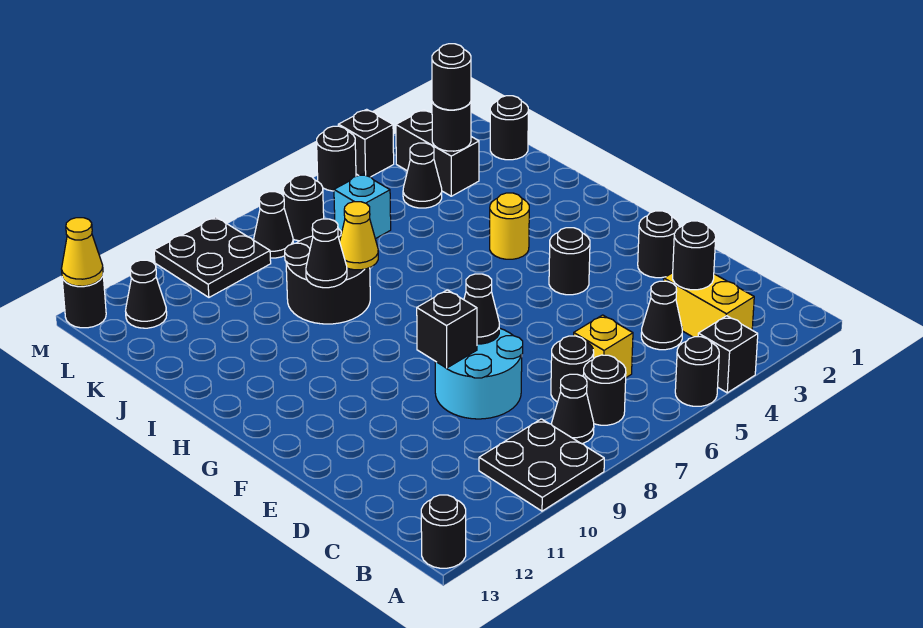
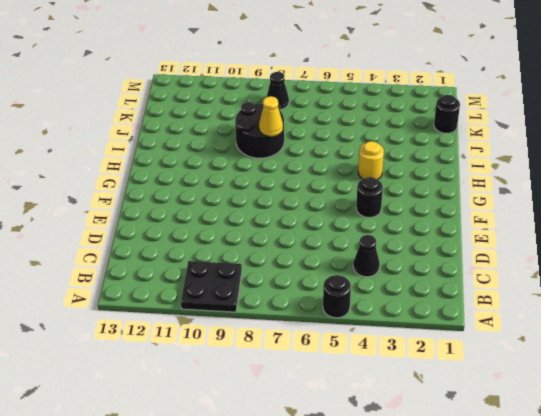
none -> black 1x1 brick [698,316,758,393]
none -> black 1x1 round brick [421,495,466,568]
none -> yellow 1x2 brick [664,273,754,337]
none -> black 1x1 round brick [583,355,626,425]

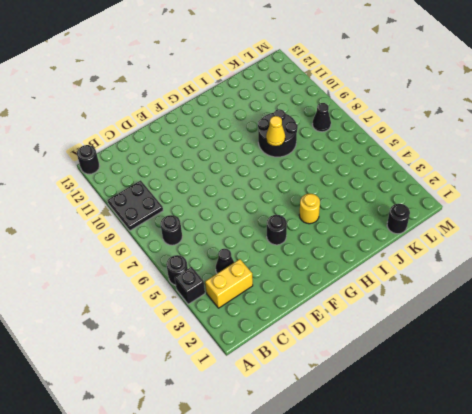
none -> black 1x1 cone [552,374,594,444]
none -> yellow 1x1 brick [574,315,633,377]
none -> black 1x1 round brick [551,336,594,402]
none -> cyan 2x2 round brick [435,328,523,419]

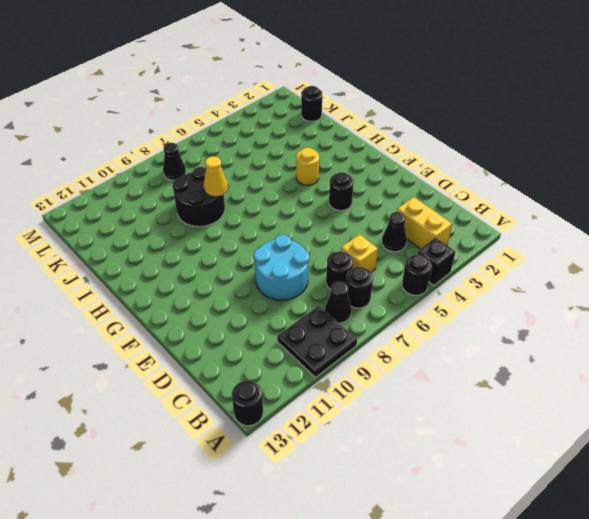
none -> black 1x1 round brick [638,211,679,278]
none -> black 1x2 brick [396,110,479,196]
none -> black 1x1 cone [403,143,442,208]
none -> cyan 1x1 brick [334,174,391,239]

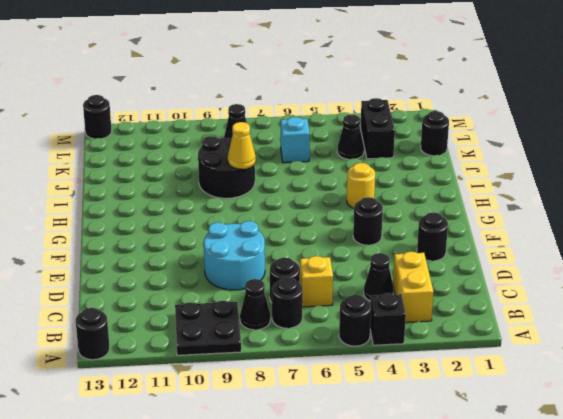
none -> black 1x1 round brick [283,175,324,241]
none -> black 2x2 plate [154,217,271,297]
none -> black 1x1 cone [126,260,167,328]
none -> black 1x1 brick [338,109,394,177]

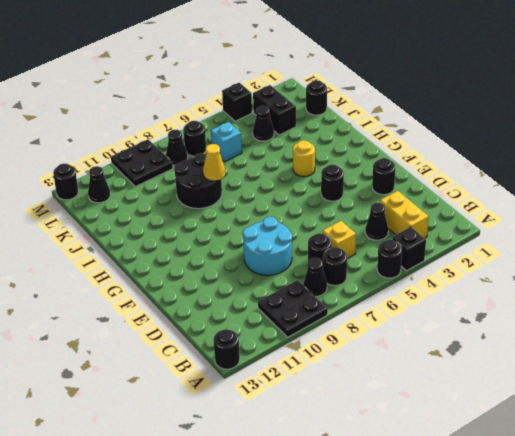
none -> black 1x1 round brick [317,126,356,191]
none -> black 1x1 round brick [673,221,716,290]
none -> black 1x1 cone [464,274,499,344]
none -> black 1x1 brick [417,290,477,368]

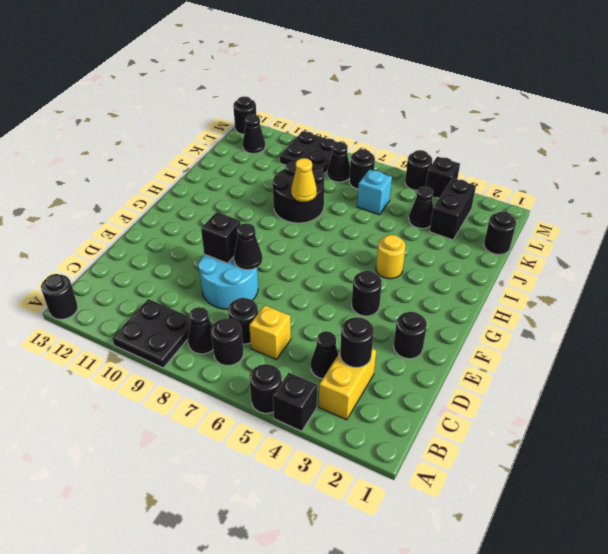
none -> black 1x1 cone [306,219,347,288]
none -> black 1x1 round brick [432,102,471,151]
none -> yellow 1x1 cone [62,218,103,286]
none -> black 1x1 round brick [432,44,471,110]

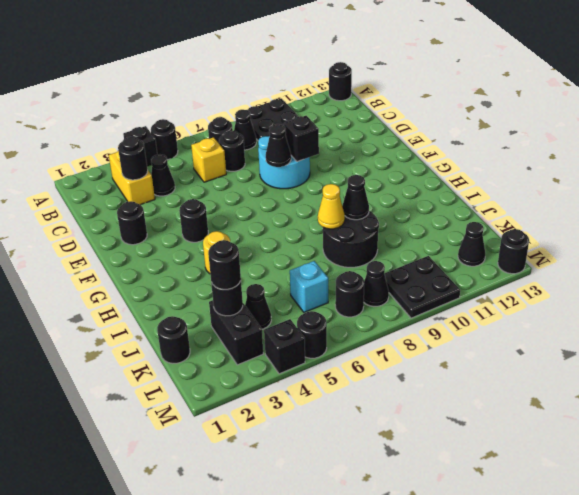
none -> yellow 1x1 cone [62,218,103,286]

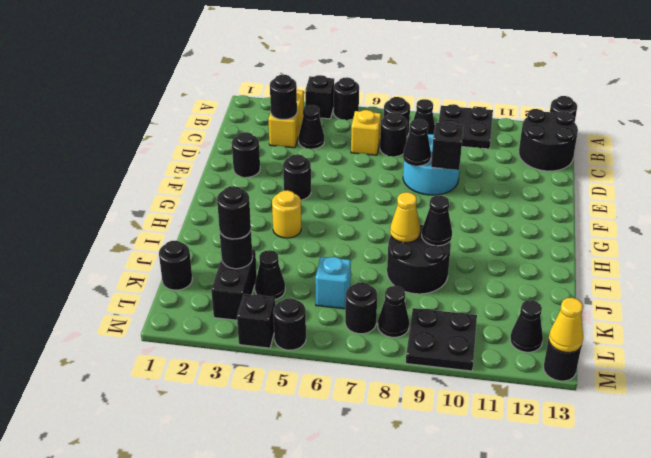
black 2x2 round brick [519,109,578,171] -> none

